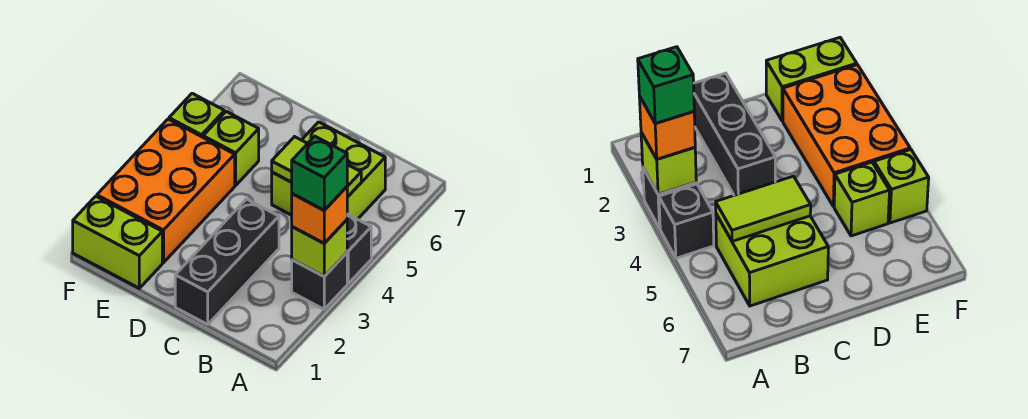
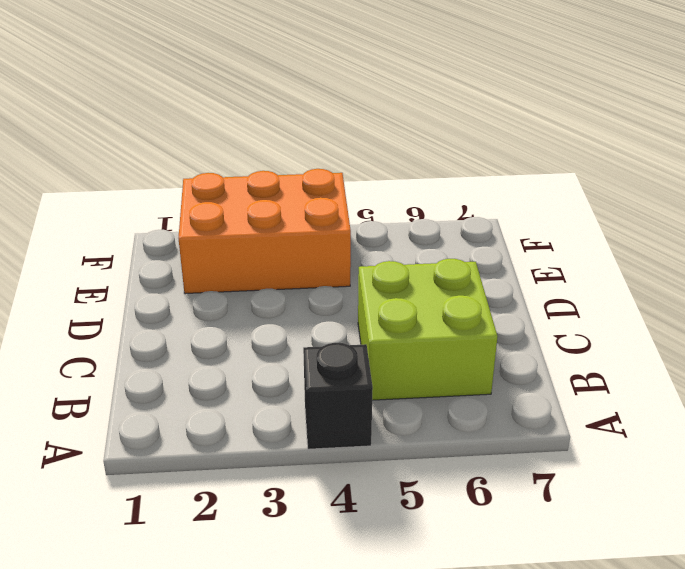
none -> black 1x1 brick [292,253,347,309]
none -> black 1x3 brick [175,199,279,324]
none -> lime 1x2 brick [73,196,162,288]

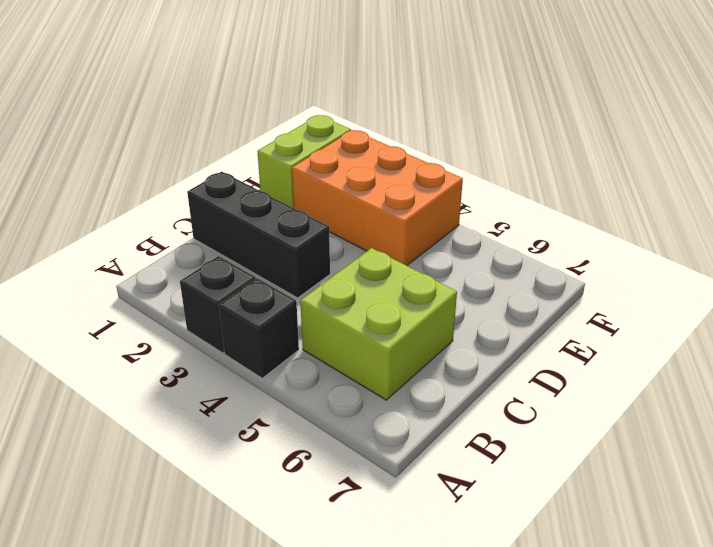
none -> lime 1x1 brick [203,111,259,185]
none -> lime 1x1 brick [169,93,224,137]
none -> lime 1x1 brick [292,220,347,276]

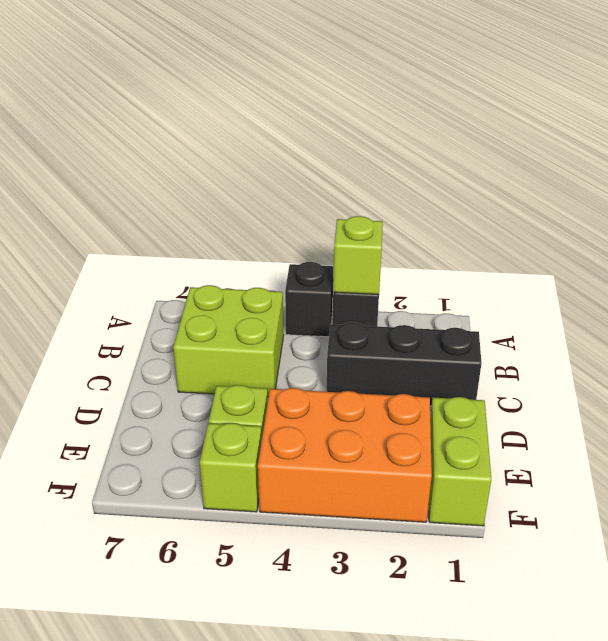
none -> lime 1x2 tile [272,137,361,197]
none -> orange 1x1 brick [292,187,347,243]
none -> green 1x1 brick [291,136,347,210]

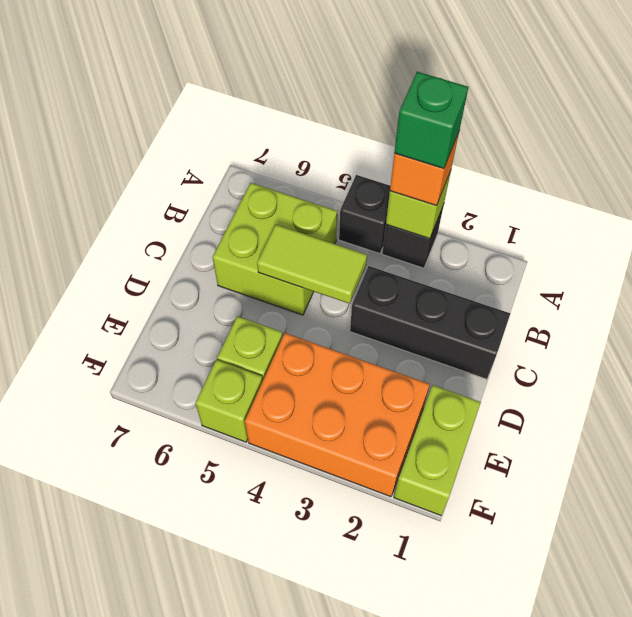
lime 1x2 tile [257,225,367,304] -> lime 1x2 tile turned to [272,137,361,197]

